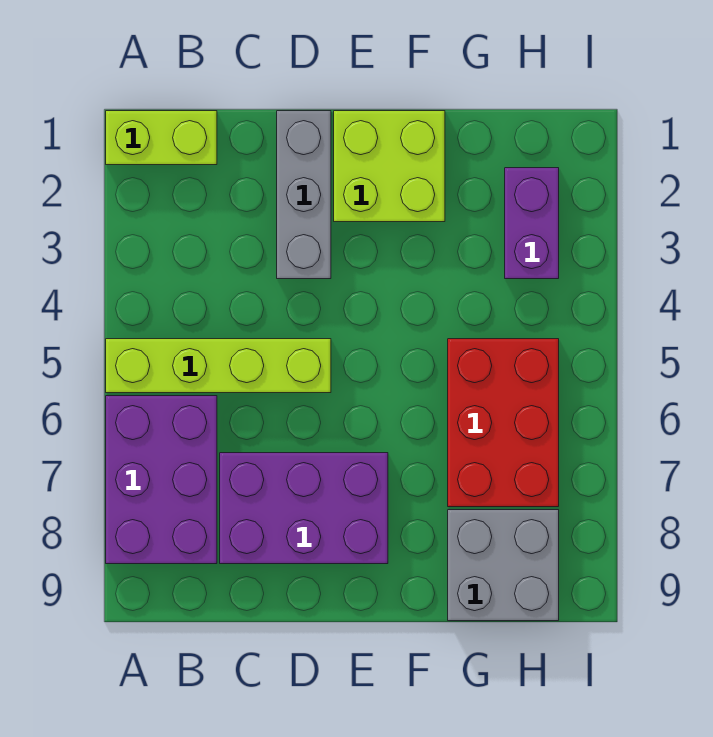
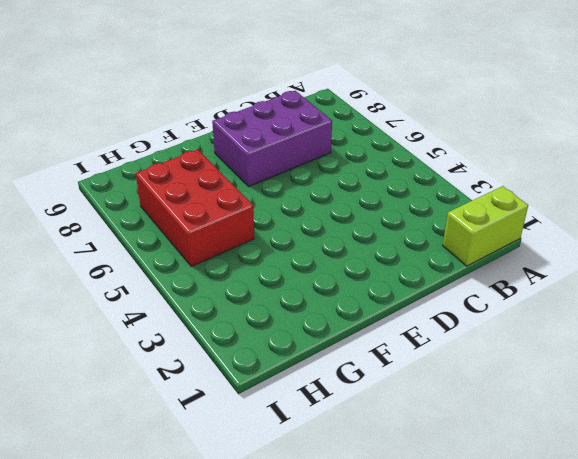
none -> lime 1x4 brick [106,339,331,393]
none -> purple 2x3 brick [106,396,217,564]

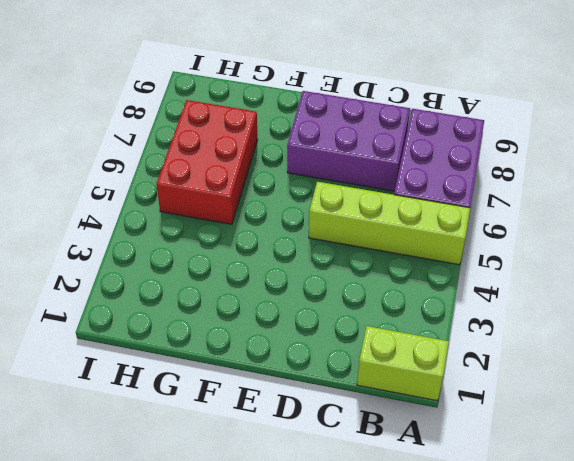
none -> grey 1x3 brick [277,111,331,279]
none -> lime 2x2 brick [334,111,445,222]

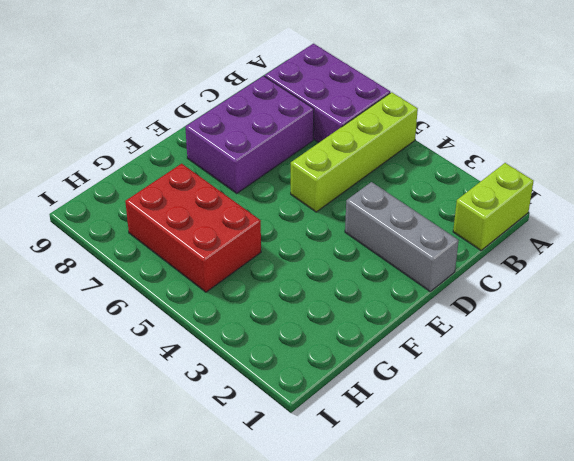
none -> lime 2x2 brick [334,111,445,222]
none -> grey 2x2 brick [448,510,559,621]

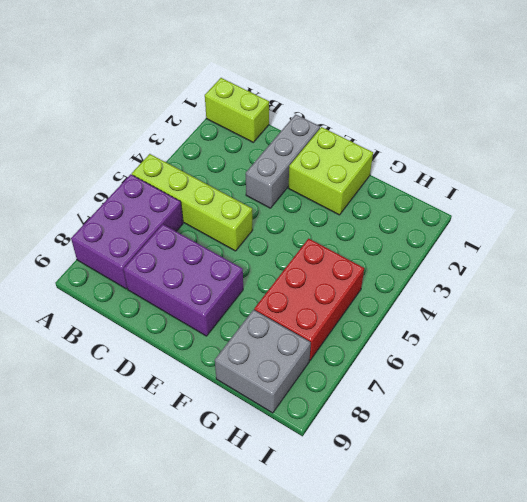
none -> purple 1x2 brick [505,168,559,279]

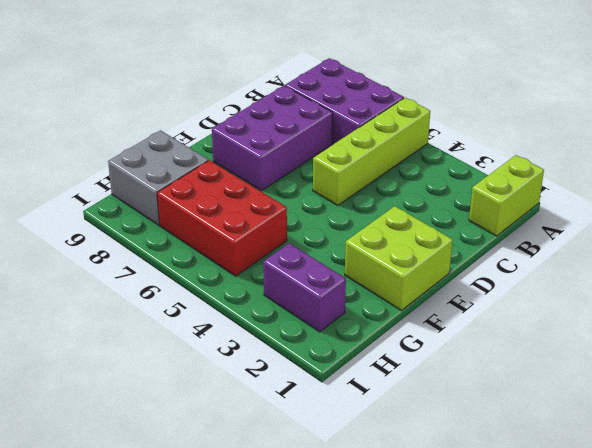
none -> grey 1x3 brick [277,111,331,279]

